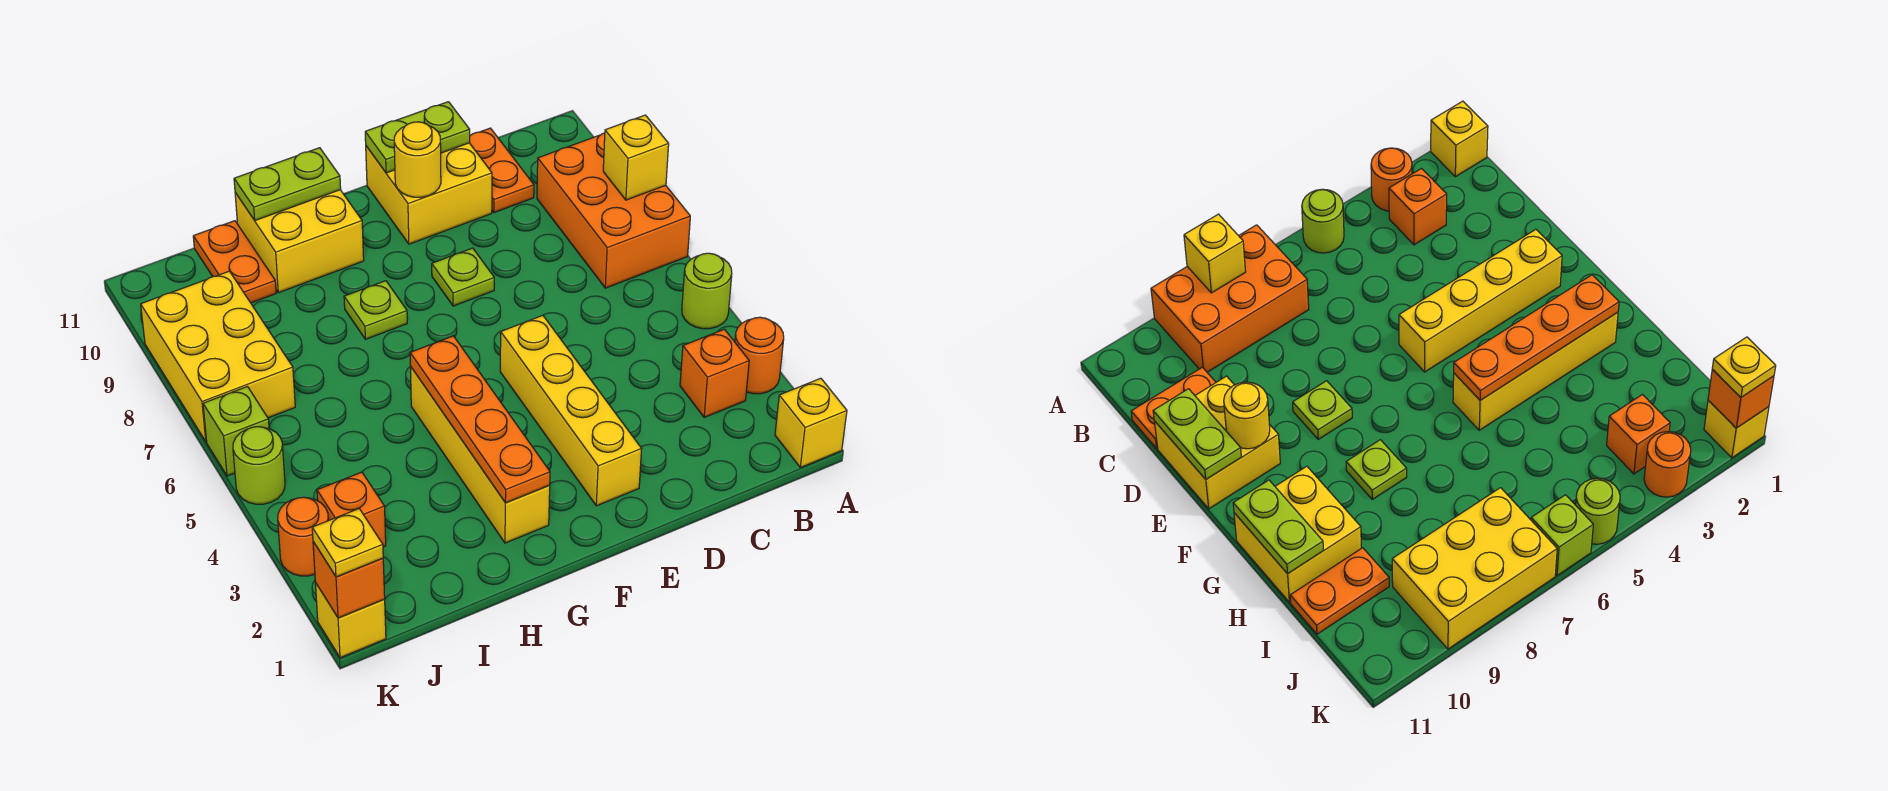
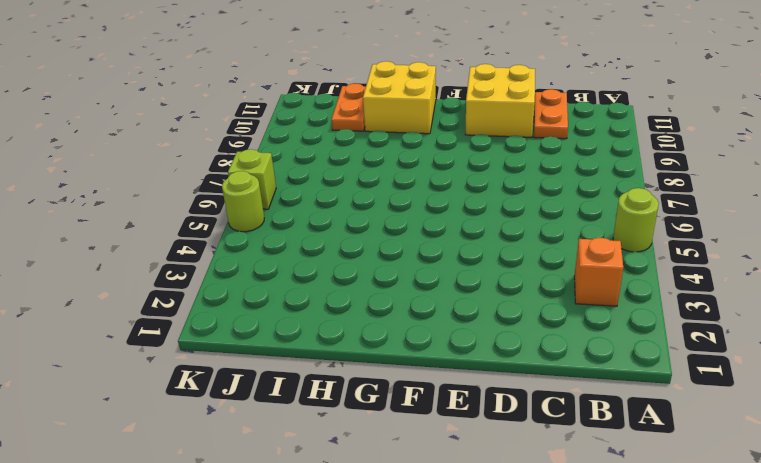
none -> yellow 1x1 brick [775,378,847,468]
none -> orange 1x1 round brick [735,317,784,394]
none -> orange 2x3 brick [537,133,690,288]

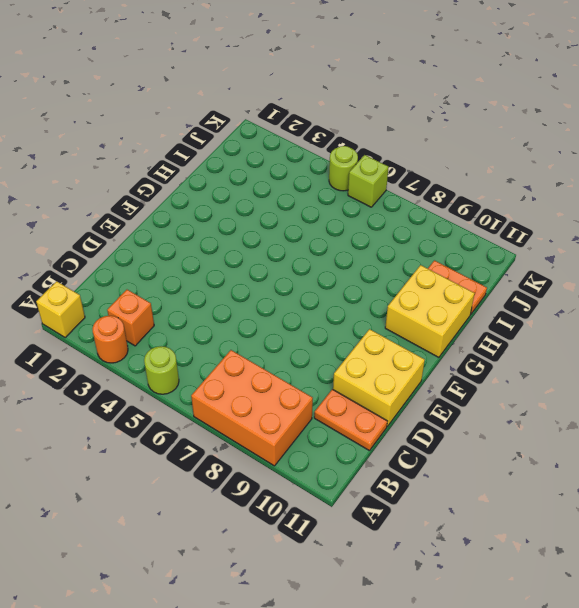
none -> yellow 1x4 brick [500,315,642,506]
none -> lime 1x1 plate [432,248,494,306]
none -> yellow 1x4 brick [410,366,550,543]

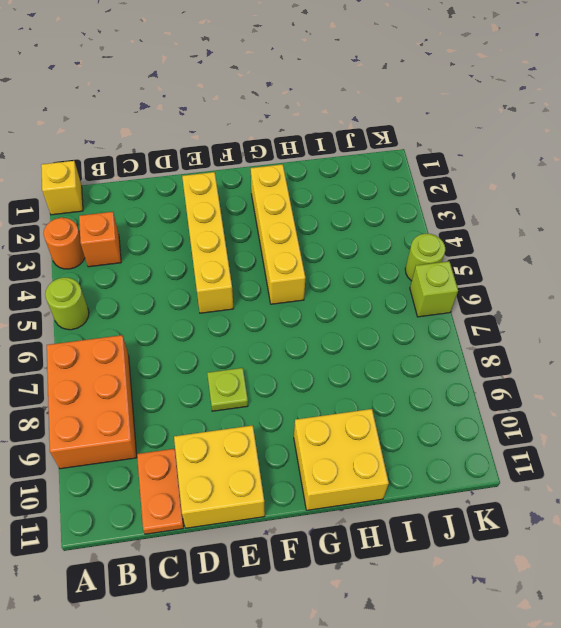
none -> lime 1x1 plate [344,281,407,339]
none -> orange 1x2 plate [193,221,276,303]
none -> orange 1x1 brick [317,472,386,547]

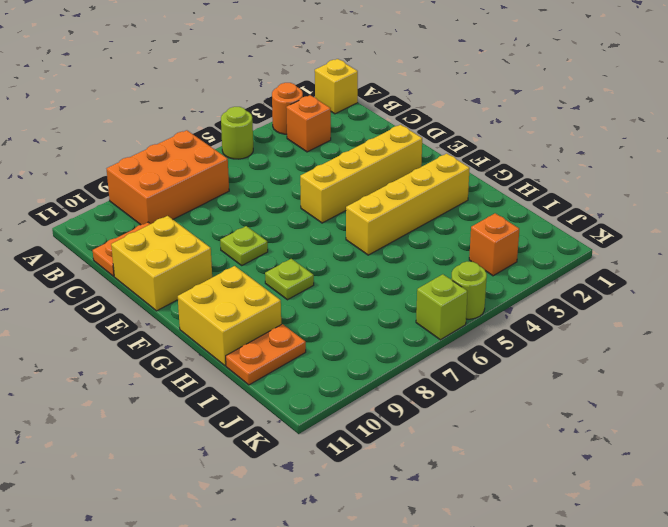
none -> yellow 2x3 brick [141,271,295,442]
none -> yellow 1x1 brick [315,583,386,658]
none -> orange 1x1 round brick [278,497,328,576]

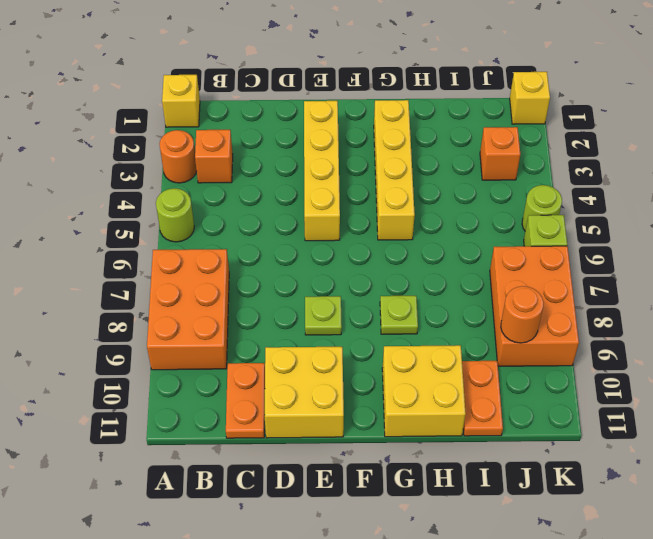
orange 2x3 brick [490,246,579,366] -> yellow 2x3 brick [141,271,295,442]
orange 1x1 round brick [501,286,544,343] -> orange 1x1 round brick moved to [278,497,328,576]
none -> yellow 1x1 brick [603,115,669,200]
none -> lime 1x2 plate [365,102,470,173]
none -> yellow 1x1 round brick [394,122,441,197]

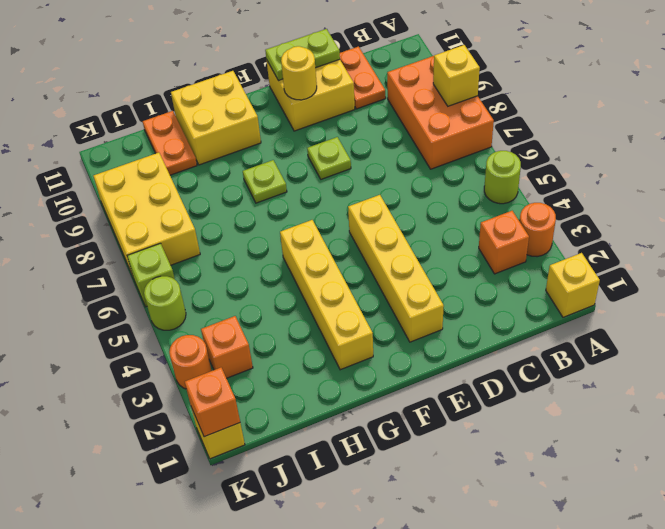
none -> orange 1x4 plate [410,336,550,503]
none -> lime 1x2 plate [234,148,341,221]
none -> yellow 1x1 plate [312,509,383,577]

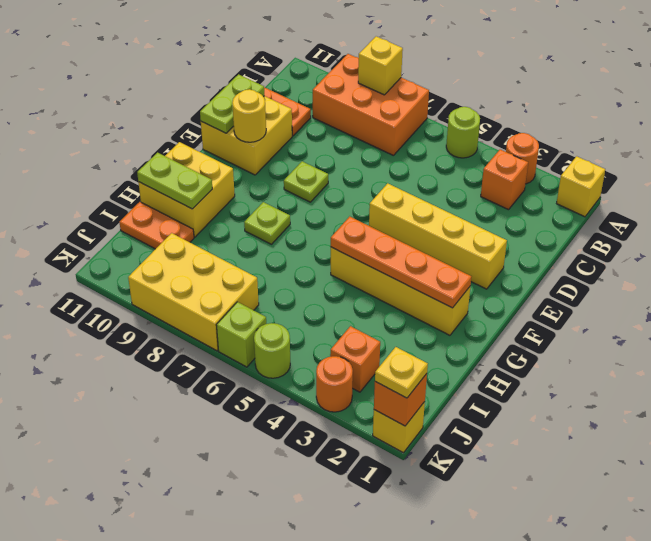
lime 1x2 plate [137,153,212,209] -> lime 1x2 plate turned to [234,148,341,221]

